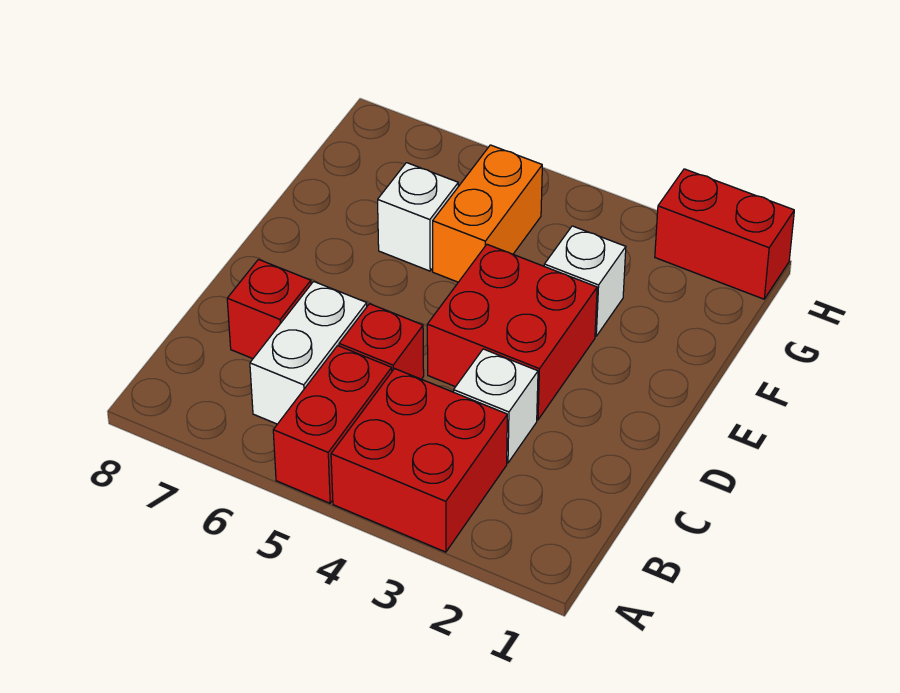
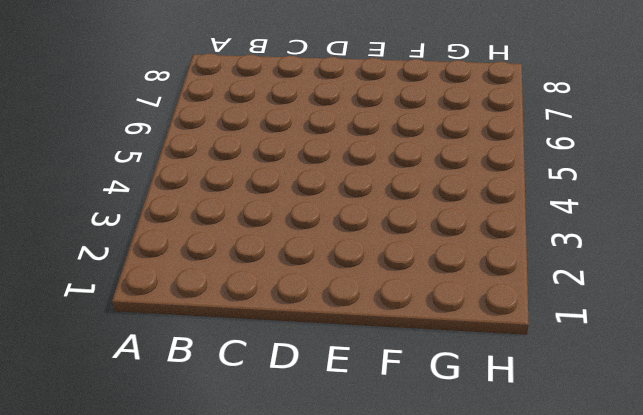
none -> red 2x2 brick [331,369,507,552]
none -> red 1x2 brick [273,346,392,503]

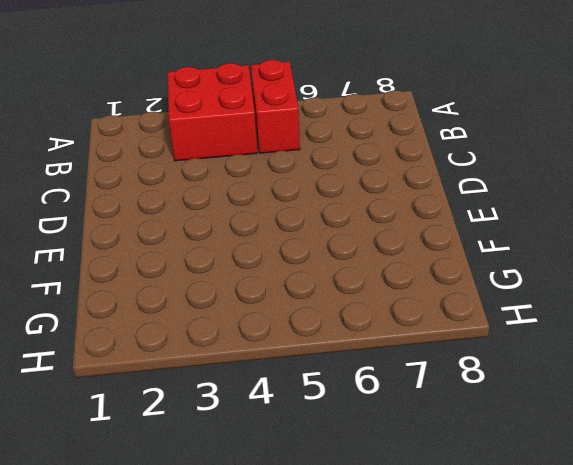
none -> white 1x2 brick [250,281,367,424]
none -> white 1x1 brick [454,349,538,463]

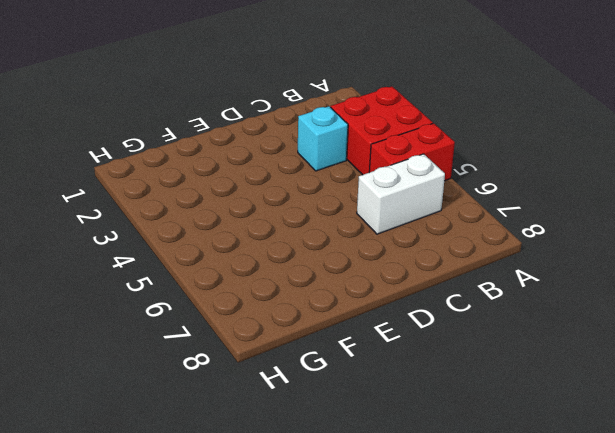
cyan 1x1 brick [298,106,348,171] -> white 1x1 brick [454,349,538,463]
none -> red 1x1 brick [339,304,424,379]
none -> red 1x1 brick [227,260,311,359]

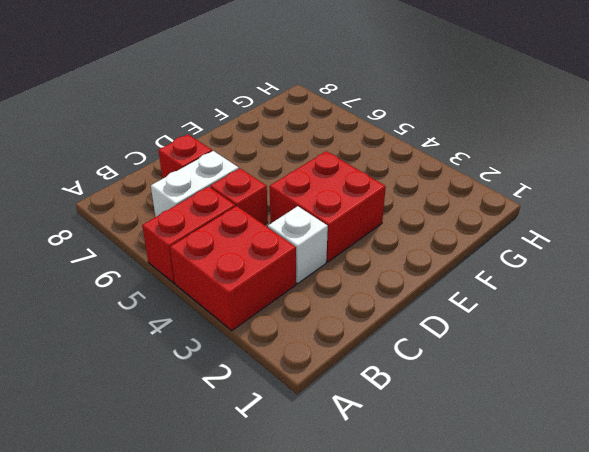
none -> white 1x1 brick [544,226,626,336]
none -> orange 1x2 brick [433,145,542,282]

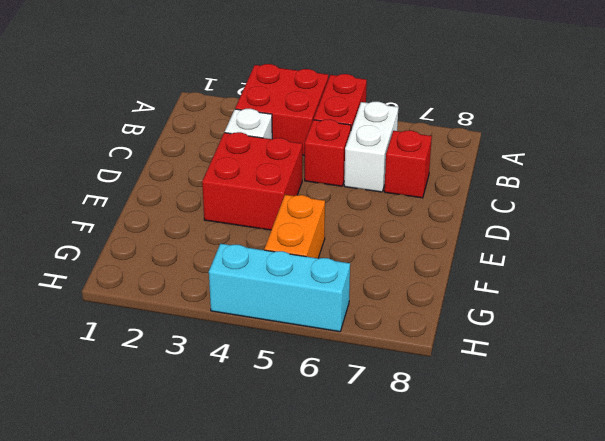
cyan 1x3 brick [209,244,350,332] -> none
none -> white 1x1 brick [544,226,626,336]
none -> white 1x1 brick [378,163,458,271]

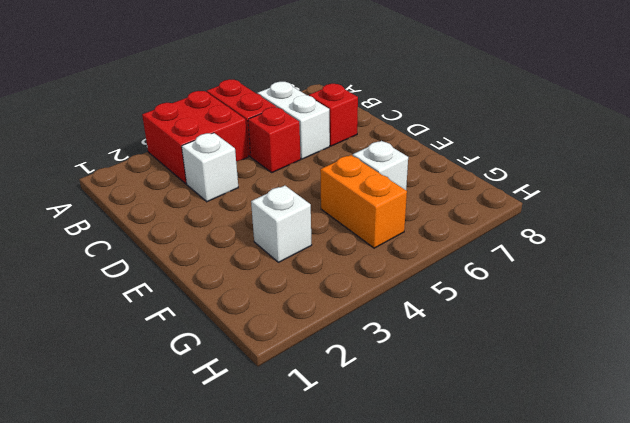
none -> red 2x2 brick [427,244,597,420]
none -> red 1x2 brick [655,169,794,299]

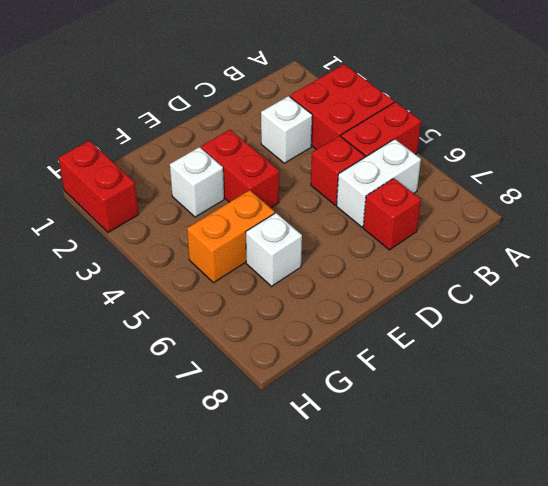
red 1x2 brick [201,130,279,208] -> red 2x2 brick [427,244,597,420]

